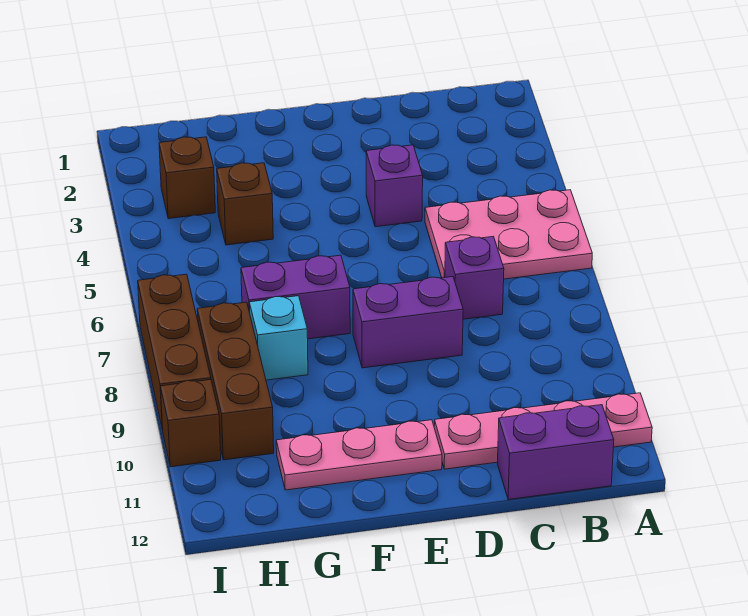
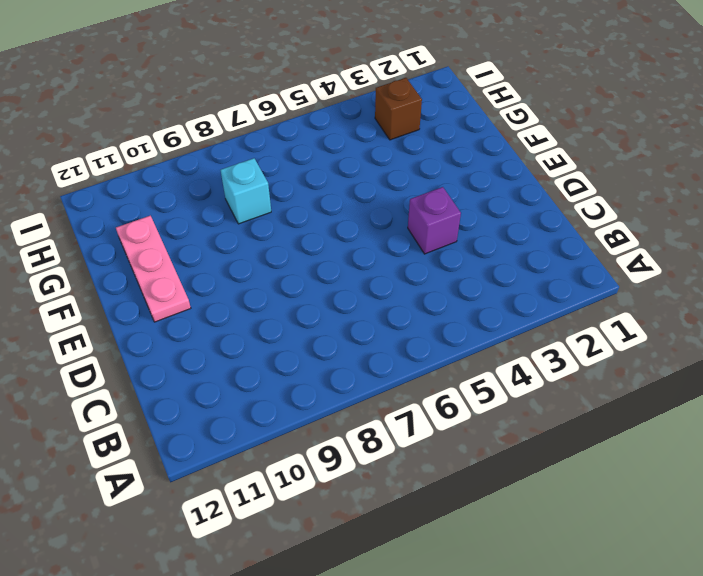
none -> pink 2x3 plate [425,190,592,279]
none -> pink 1x4 plate [434,393,652,469]
none -> purple 1x2 brick [498,405,614,500]

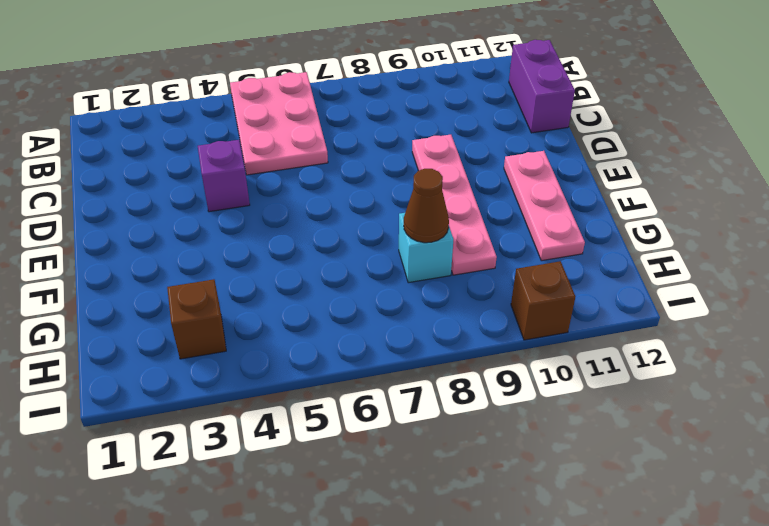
pink 1x4 plate [412,135,497,275] -> pink 1x4 plate moved to [434,393,652,469]
brown 1x1 cone [404,169,449,243] -> none
none -> purple 1x1 brick [445,236,504,319]
none -> purple 1x2 brick [353,277,463,368]
none -> purple 1x2 brick [241,255,350,339]

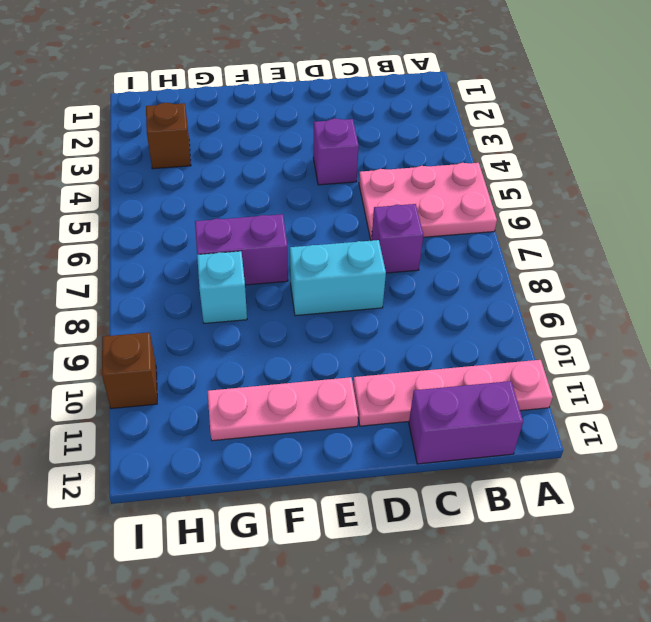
cyan 1x2 brick [290,240,386,316] -> purple 1x2 brick [353,277,463,368]
none -> brown 1x1 brick [217,163,273,245]
none -> brown 1x3 brick [197,302,274,460]
none -> brown 1x3 brick [138,274,211,430]

